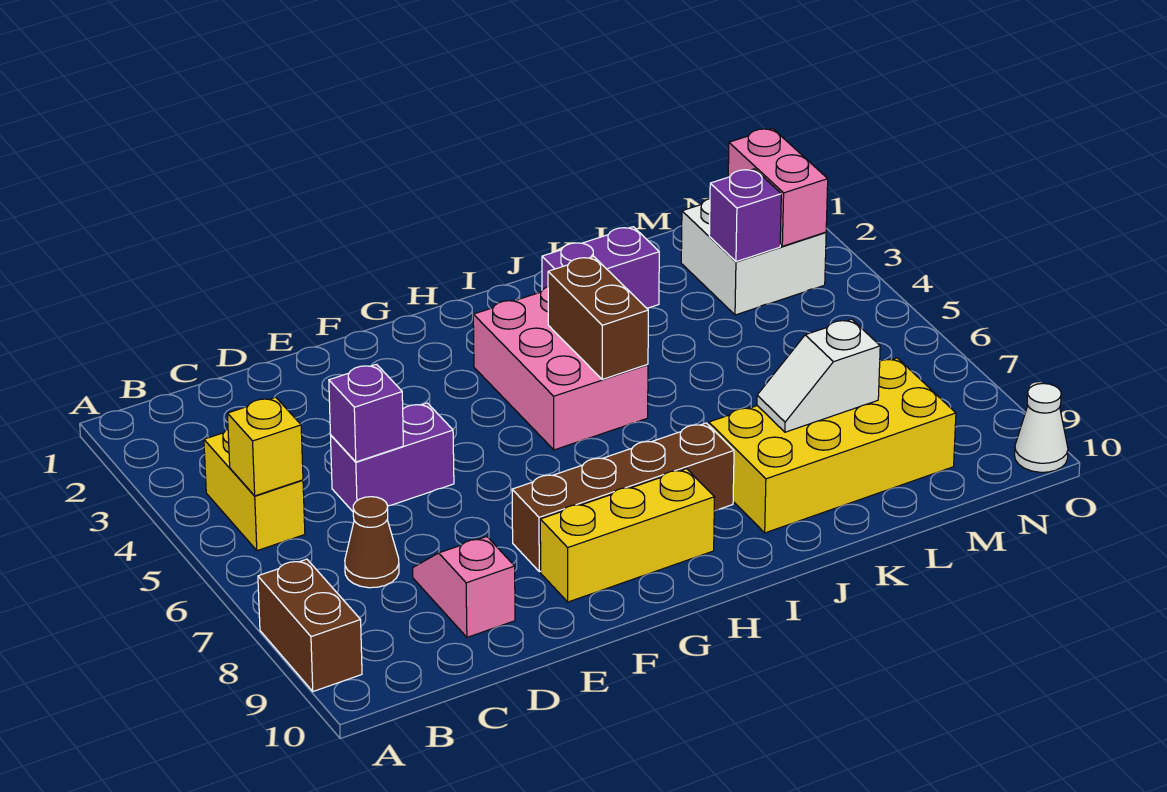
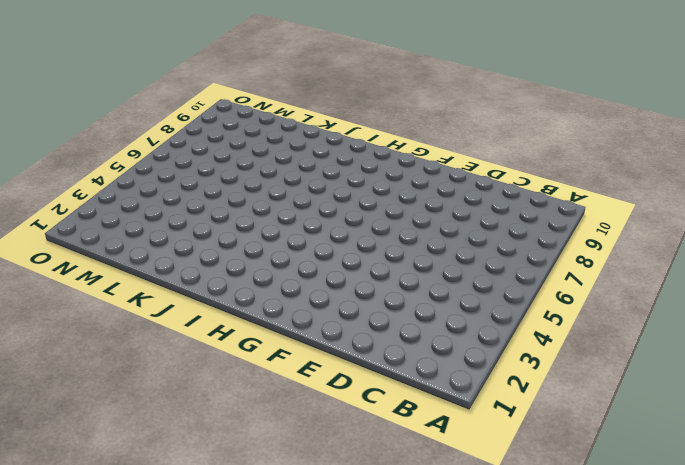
none -> brown 1x2 brick [258,559,362,691]
none -> yellow 1x2 brick [204,429,305,551]
none -> brown 1x1 cone [345,497,399,588]

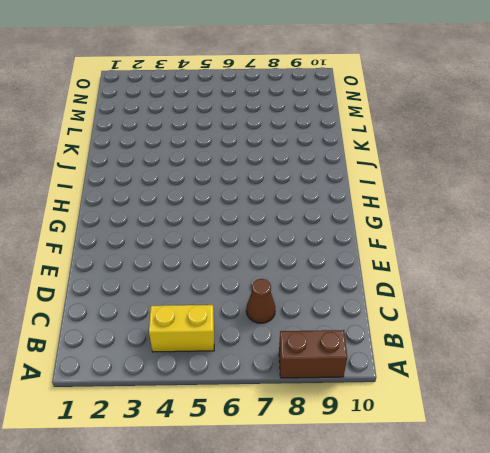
none -> purple 1x2 brick [330,403,454,511]
none -> pink 1x2 slope [413,537,515,637]
none -> brown 1x4 brick [512,423,734,572]

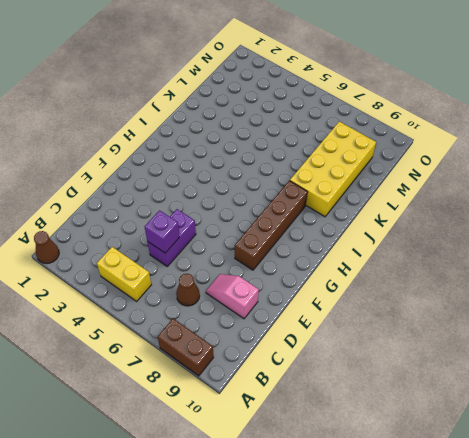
brown 1x1 cone [34,231,59,264] -> none
none -> yellow 1x3 brick [540,469,715,602]
none -> pink 2x3 brick [473,287,648,450]
none -> purple 1x2 brick [542,227,659,308]

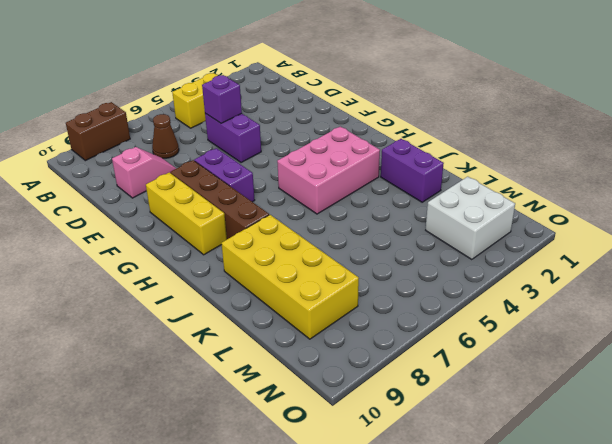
purple 1x2 brick [194,148,255,202] -> none
none -> white 1x1 cone [1014,383,1068,472]
none -> yellow 1x1 brick [227,397,303,496]
none -> brown 1x2 brick [548,256,648,379]

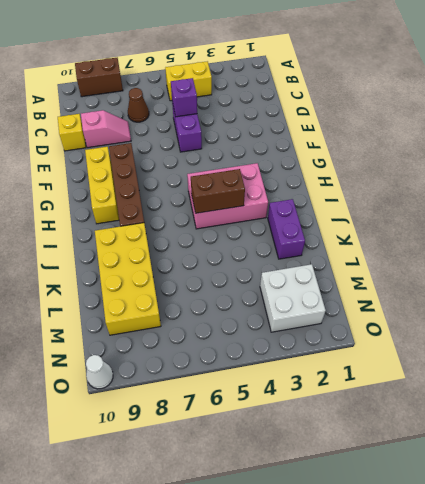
yellow 1x1 brick [58,114,86,151] -> yellow 1x1 brick moved to [227,397,303,496]
none -> white 1x2 slope [757,319,880,432]
none -> purple 1x1 brick [709,169,781,262]
none -> pink 1x2 brick [728,128,828,246]

